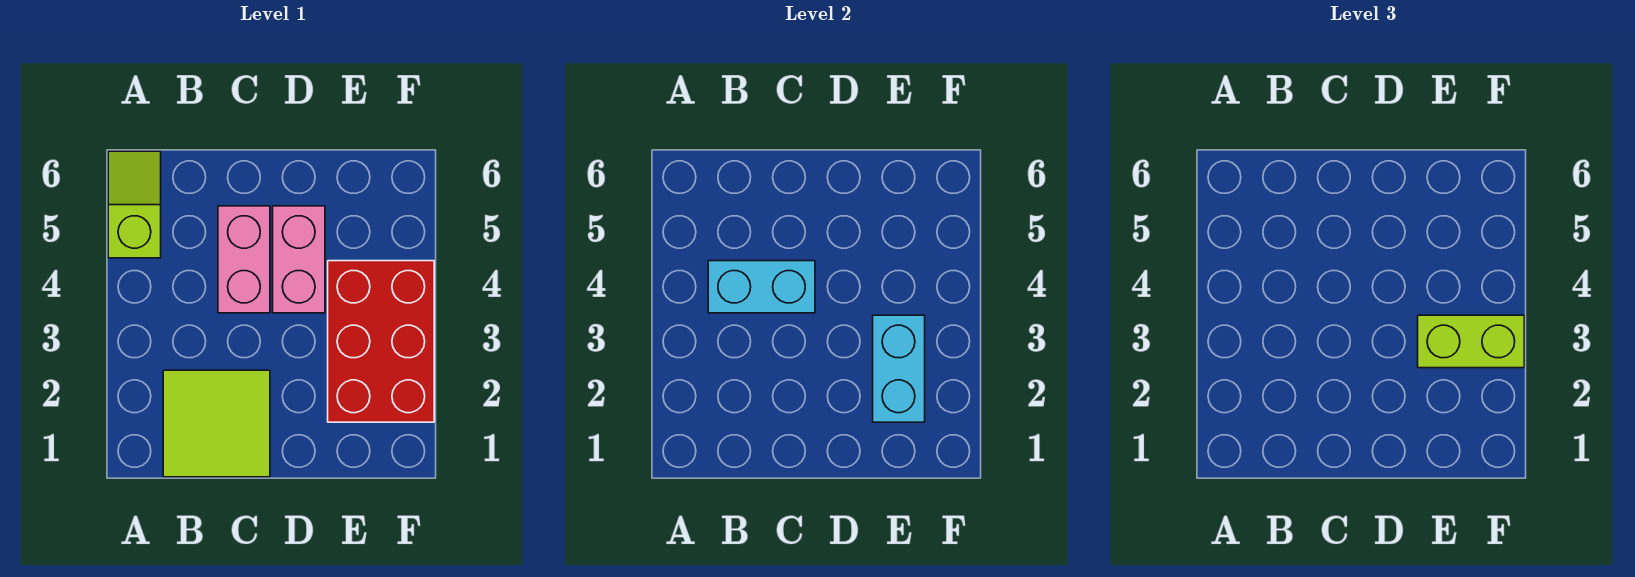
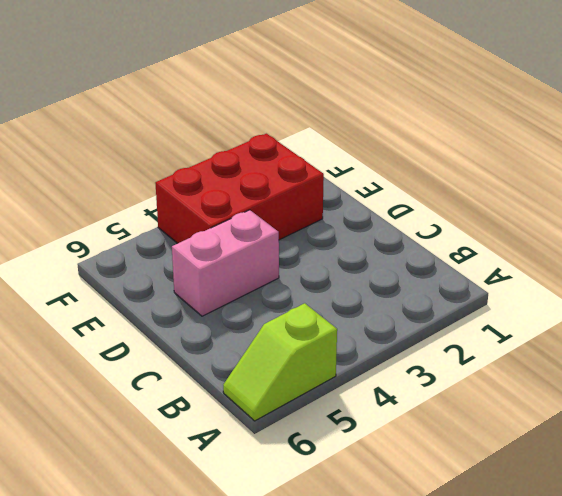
none -> lime 2x2 tile [163,370,270,477]
none -> pink 1x2 brick [218,206,270,313]

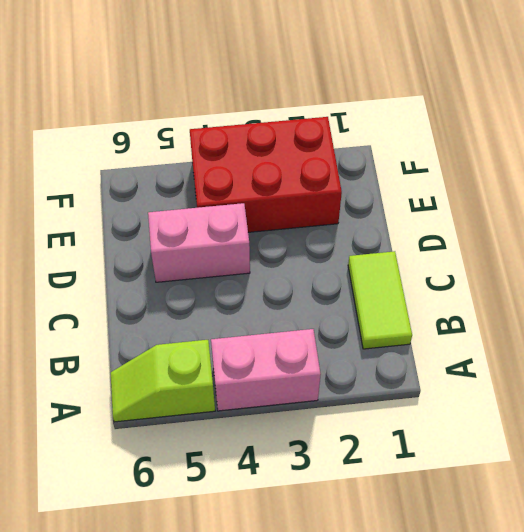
pink 1x2 brick [211,329,321,411] -> pink 1x2 brick moved to [218,206,270,313]
lime 1x2 tile [348,251,412,349] -> lime 2x2 tile [163,370,270,477]
none -> cyan 1x2 brick [708,261,815,313]
none -> cyan 1x2 brick [873,315,925,422]

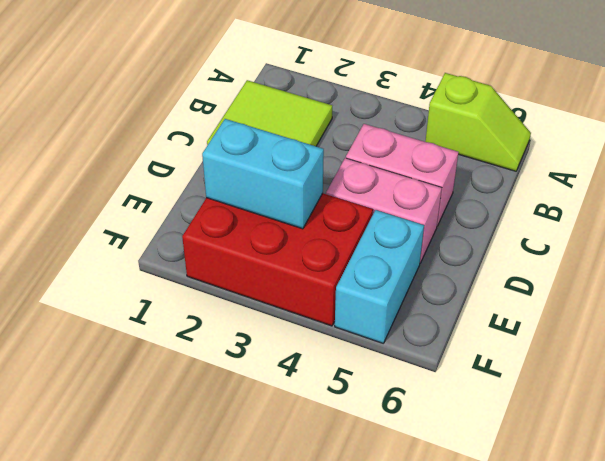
cyan 1x2 brick [335,210,424,343] -> cyan 1x2 brick moved to [708,261,815,313]
none -> lime 1x2 brick [1418,315,1524,368]

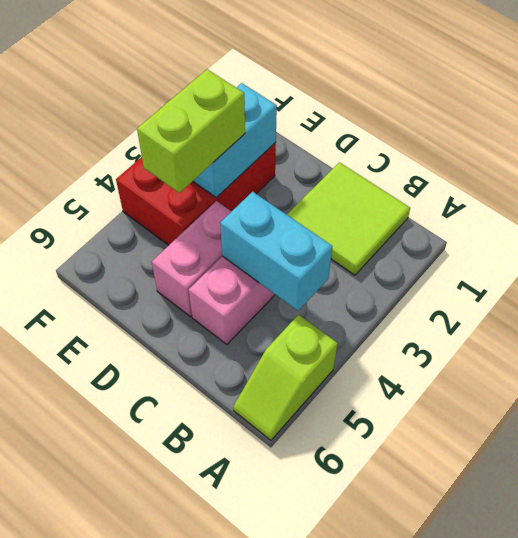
lime 1x2 brick [137,69,245,193] -> lime 1x2 brick turned to [1418,315,1524,368]

